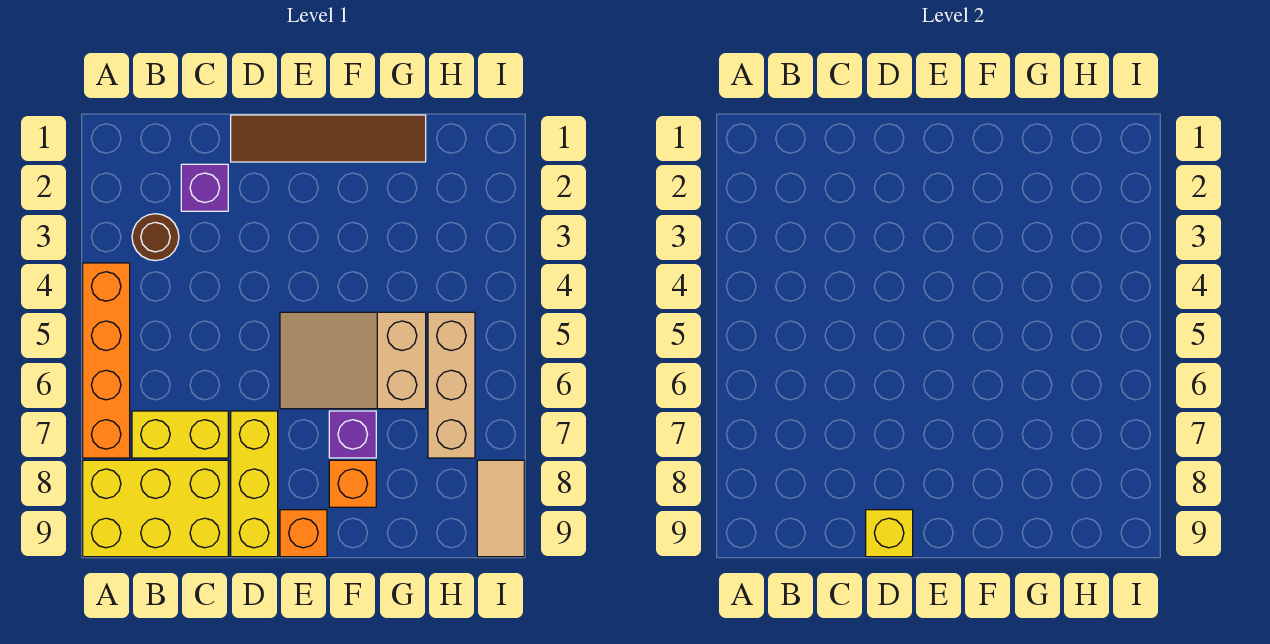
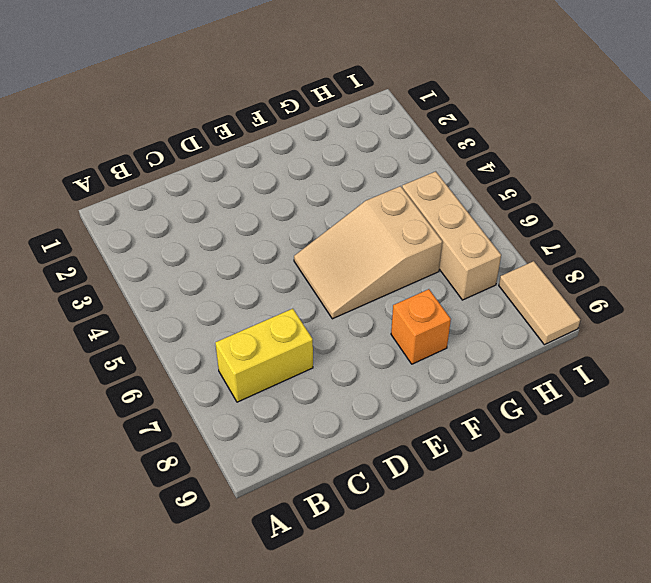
none -> orange 1x4 brick [83,263,130,458]
none -> yellow 2x3 brick [83,460,228,557]
none -> brown 1x1 round brick [132,214,179,261]

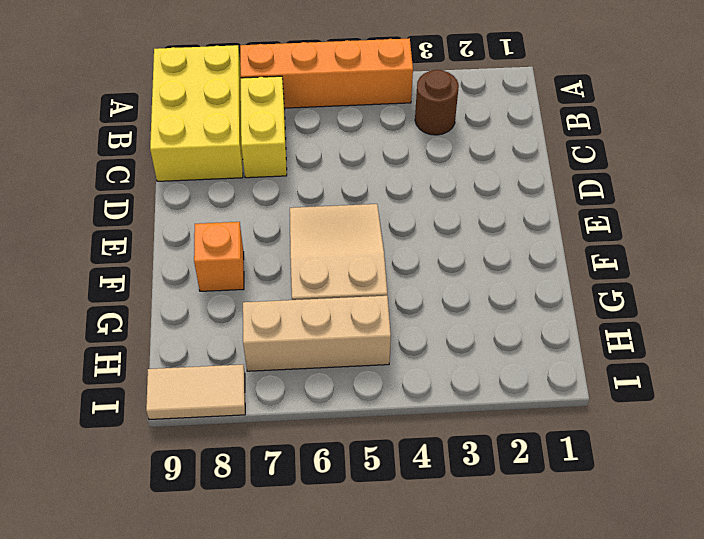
none -> purple 1x1 brick [181,164,228,211]
none -> brown 1x4 tile [231,115,426,162]
none -> yellow 1x3 brick [231,411,278,557]

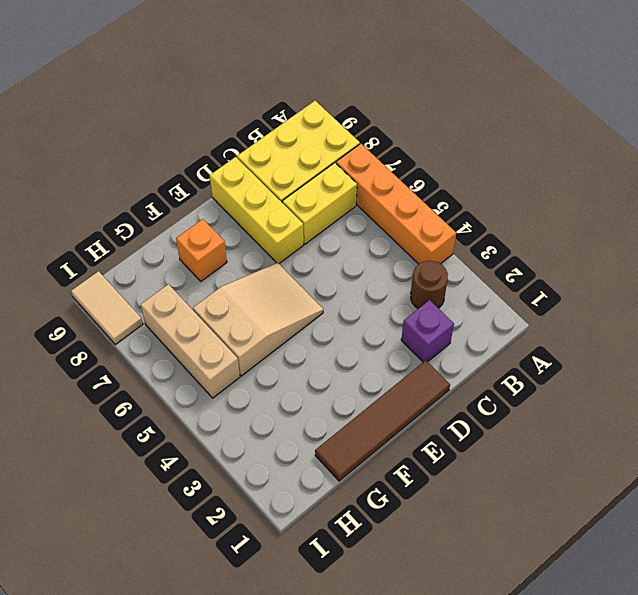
none -> orange 1x1 brick [280,510,327,557]
none -> purple 1x1 brick [329,411,376,458]
none -> yellow 1x1 brick [866,510,913,557]

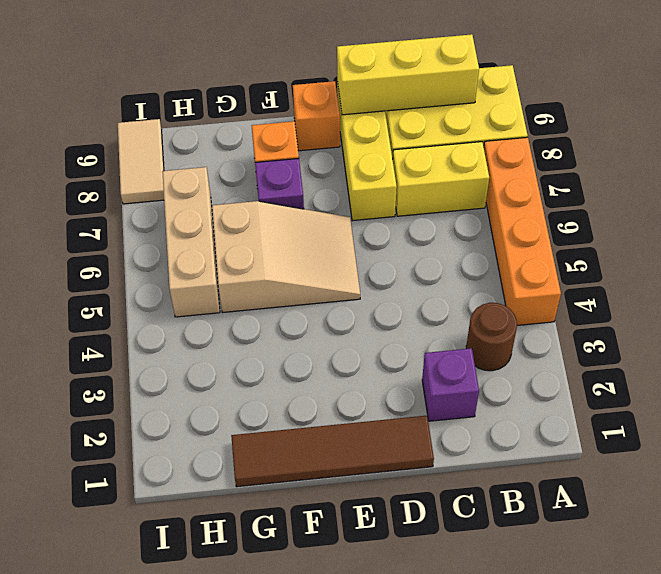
yellow 1x3 brick [337,34,479,115] -> yellow 1x1 brick [866,510,913,557]

